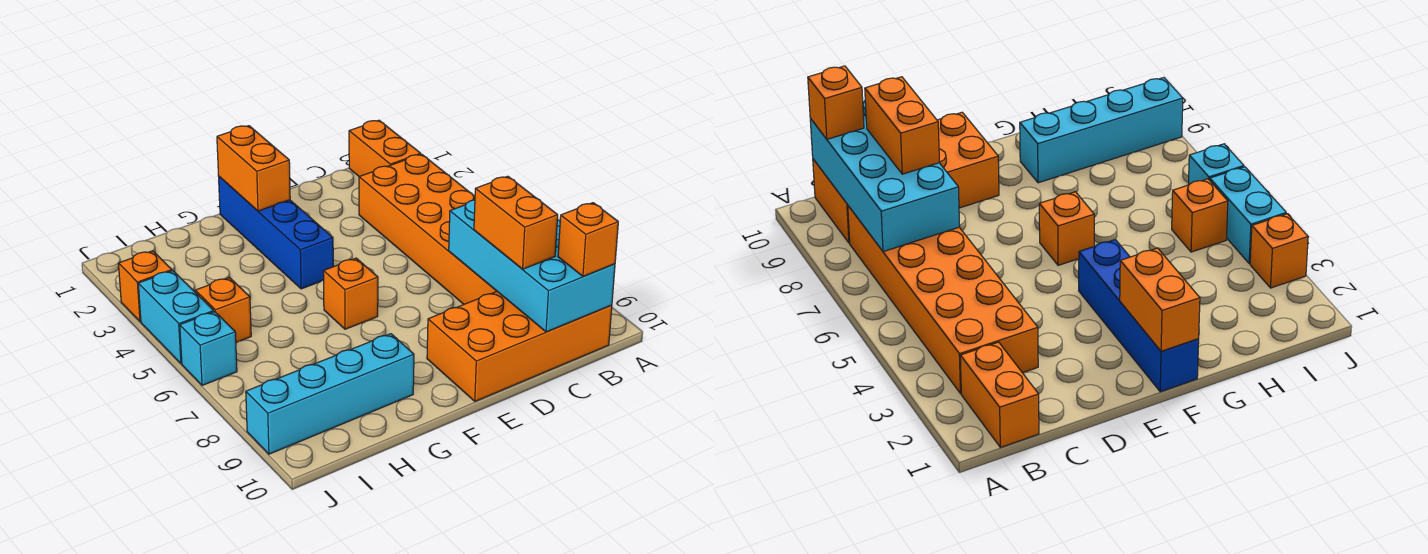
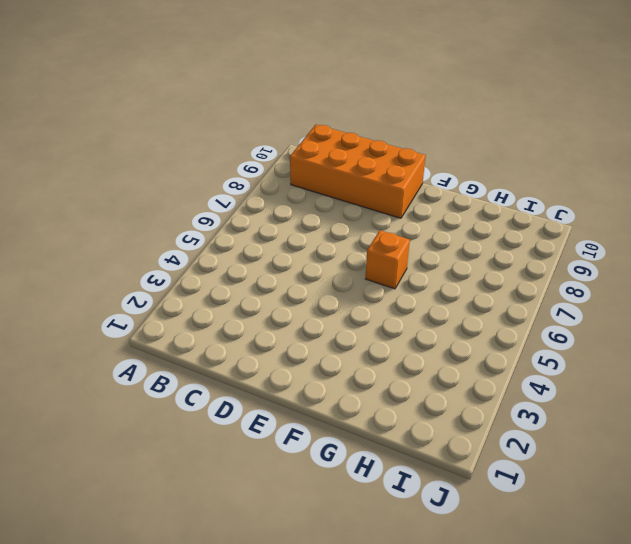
none -> orange 1x2 brick [349,120,421,176]
none -> orange 2x6 brick [359,154,497,304]
none -> blue 1x4 brick [219,177,334,289]

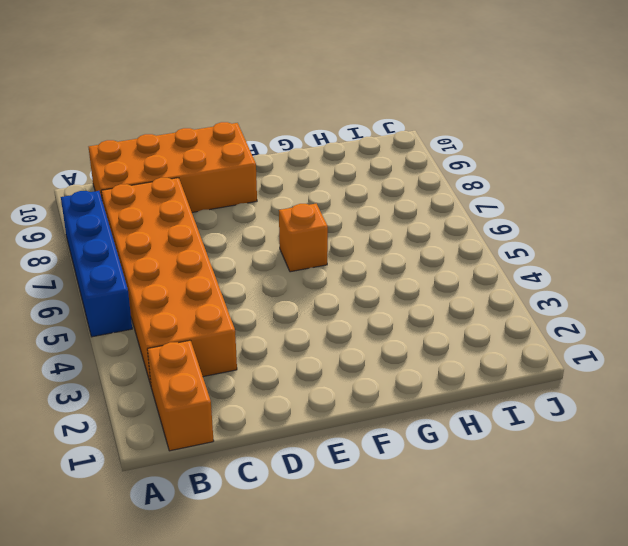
blue 1x4 brick [61,191,132,337] -> blue 1x4 brick moved to [219,177,334,289]
none -> cyan 1x4 brick [246,334,414,454]
none -> orange 1x1 brick [195,277,251,342]
none -> orange 1x1 brick [118,251,172,322]

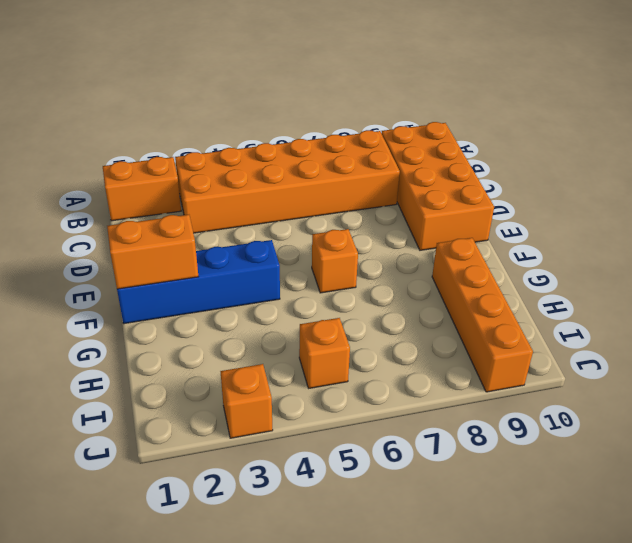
orange 1x4 brick [432,238,533,392] -> cyan 1x4 brick [246,334,414,454]
none -> cyan 1x2 brick [138,271,214,364]
none -> cyan 1x1 brick [180,312,237,385]
none -> cyan 2x4 brick [449,200,615,332]

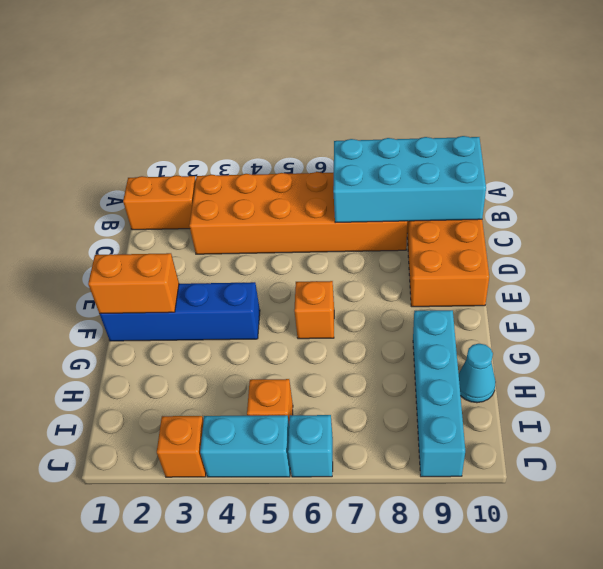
cyan 1x1 cone [459,344,496,403] -> none
none -> orange 1x1 brick [558,203,618,276]
none -> orange 1x2 brick [474,176,558,269]

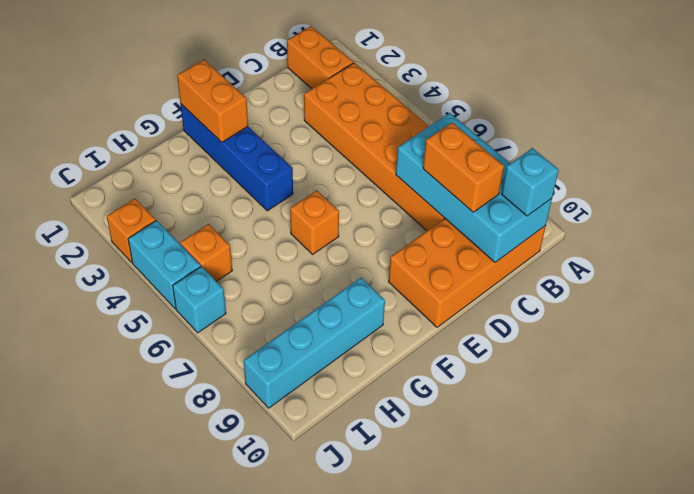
cyan 1x1 brick [502,148,559,216] -> orange 1x1 brick [558,203,618,276]

